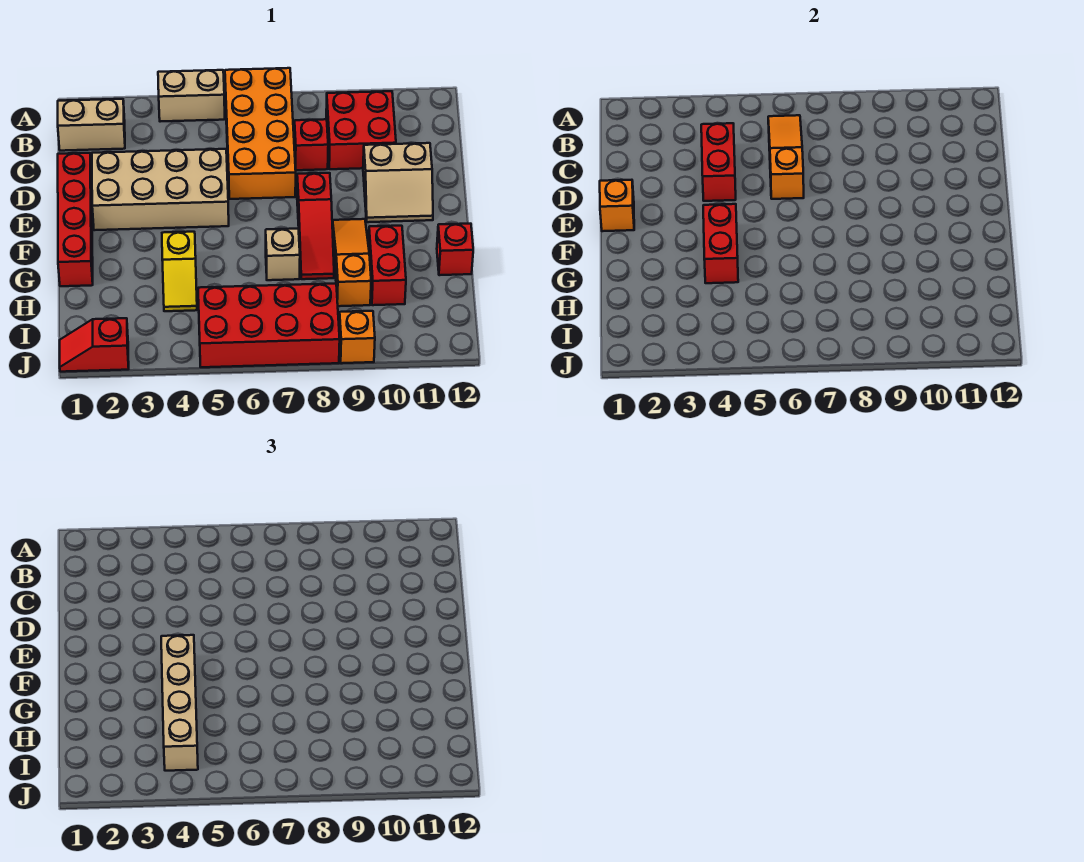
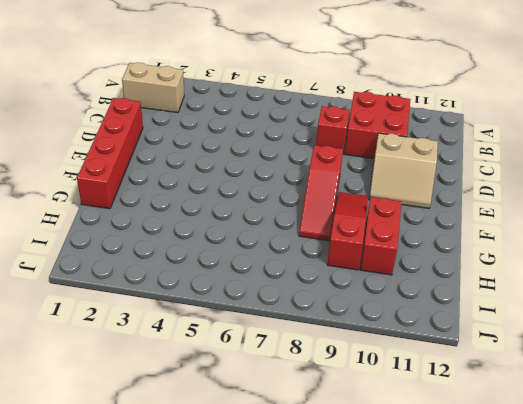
red 1x3 slope [327,192,368,270] -> orange 1x3 slope [333,219,371,306]
none -> tan 1x2 brick [158,70,225,122]
none -> orange 2x4 brick [225,68,296,199]
none -> tan 2x4 brick [92,149,229,230]

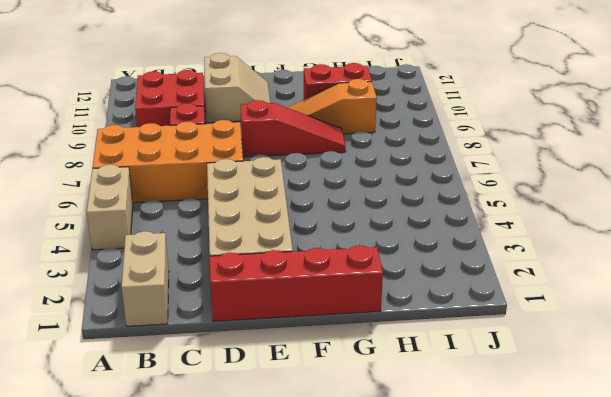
none -> yellow 1x2 slope [162,232,197,311]
none -> tan 1x1 brick [266,229,300,280]
none -> red 1x1 brick [437,224,473,275]

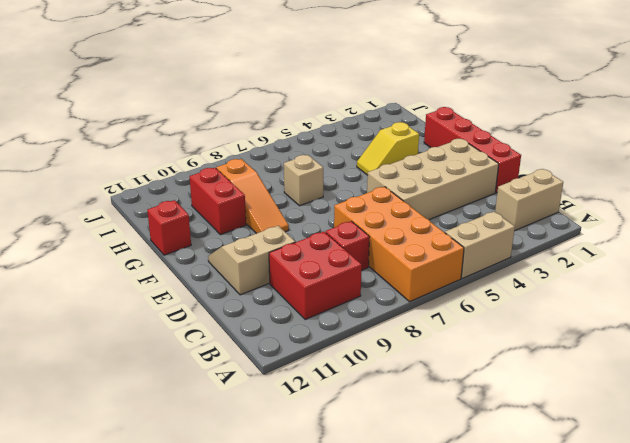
yellow 1x2 slope [357,122,419,175] -> yellow 1x2 slope turned to [162,232,197,311]
none -> red 1x3 slope [297,173,334,279]
none -> red 2x4 brick [198,283,340,367]
none -> red 1x2 slope [60,318,129,372]

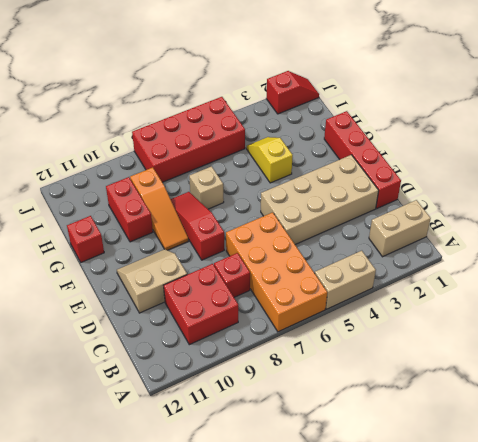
none -> orange 1x1 brick [339,311,375,363]
none -> orange 1x3 slope [768,115,804,199]
none -> red 1x2 brick [701,123,736,201]

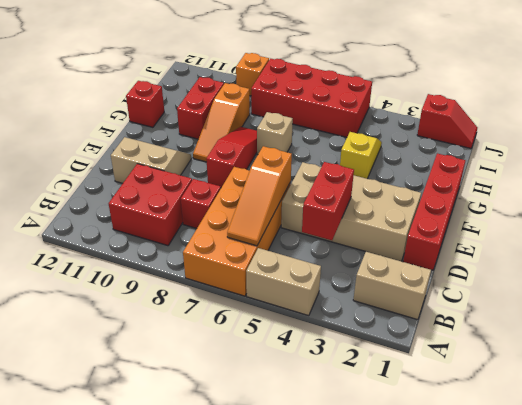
none -> orange 1x1 brick [600,180,634,231]
none -> red 1x2 brick [703,204,738,283]
none -> tan 1x4 brick [161,635,198,771]

